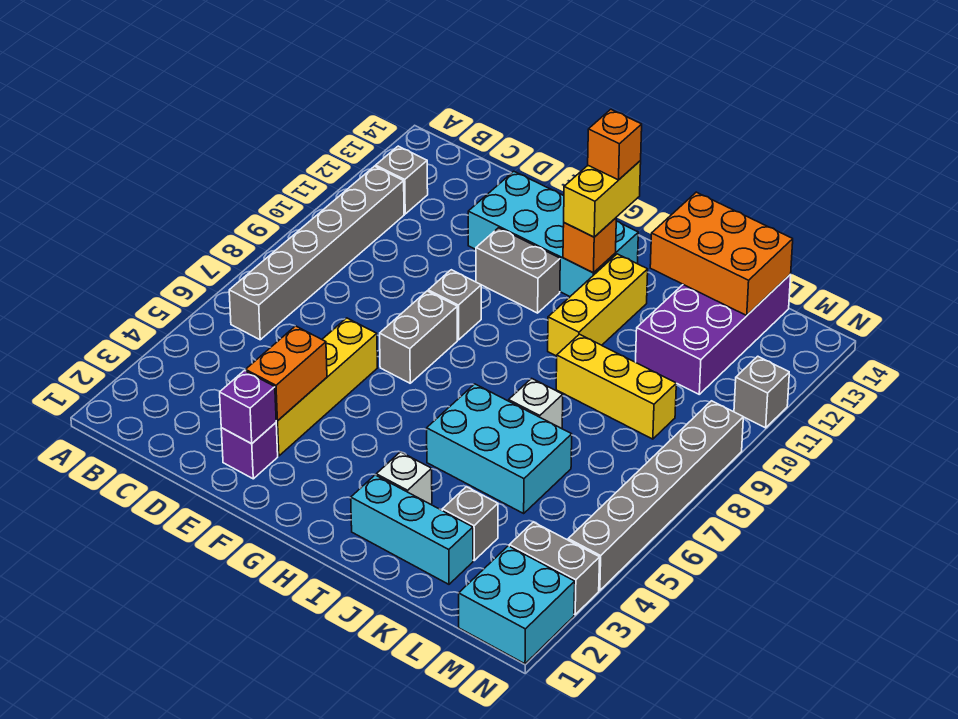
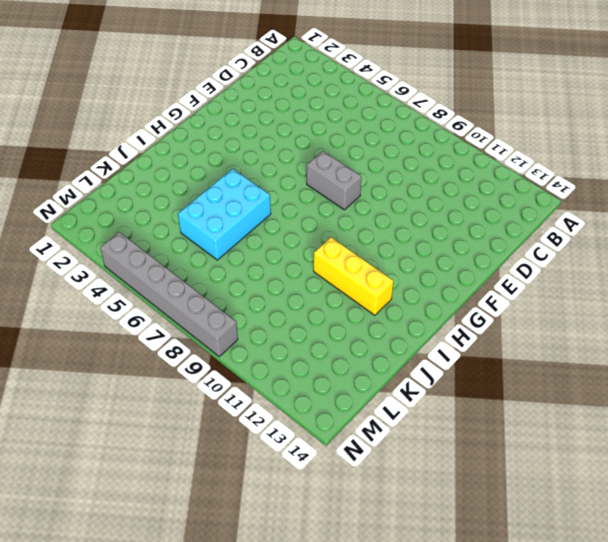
none -> grey 1x6 brick [229,166,404,340]
none -> grey 1x1 brick [376,146,428,214]
none -> purple 1x1 brick [221,423,278,479]

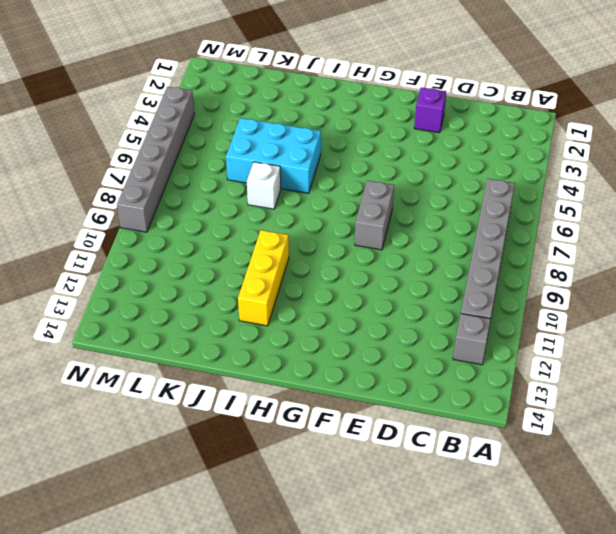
none -> yellow 1x4 brick [276,318,377,456]
none -> cyan 2x4 brick [468,171,638,296]
none -> grey 1x1 brick [428,270,481,340]

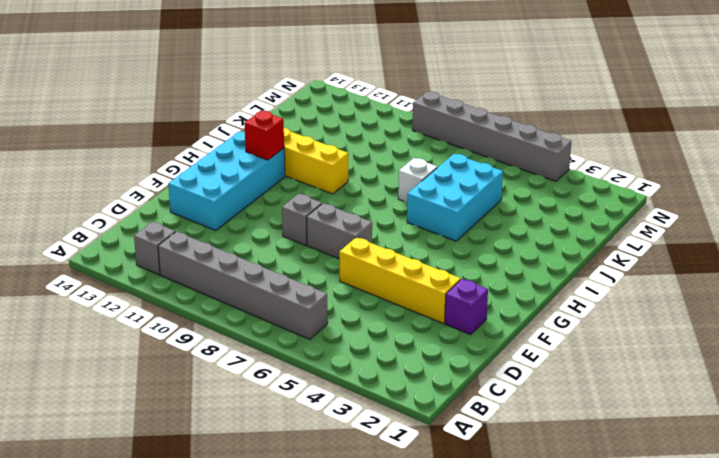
red 1x1 brick [245,111,284,160] -> orange 1x1 brick [563,218,616,273]
none -> grey 1x2 brick [476,228,560,313]
none -> cyan 1x3 brick [351,475,473,584]
none -> white 1x1 brick [376,452,432,504]

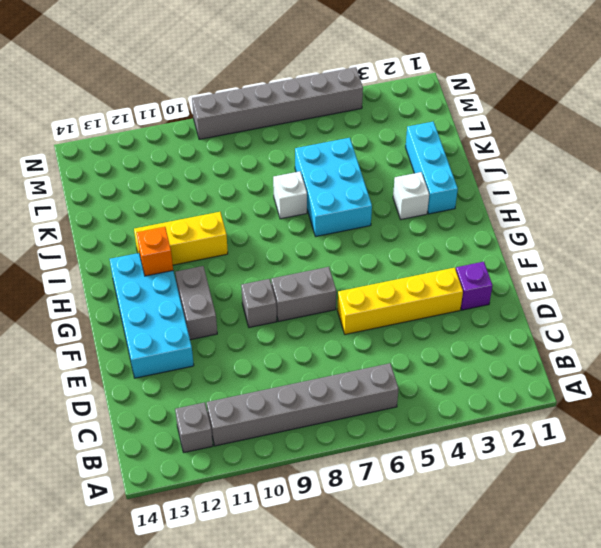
none -> yellow 1x3 brick [556,334,676,439]
none -> grey 1x1 brick [442,487,498,560]
none -> purple 2x4 brick [636,274,791,394]

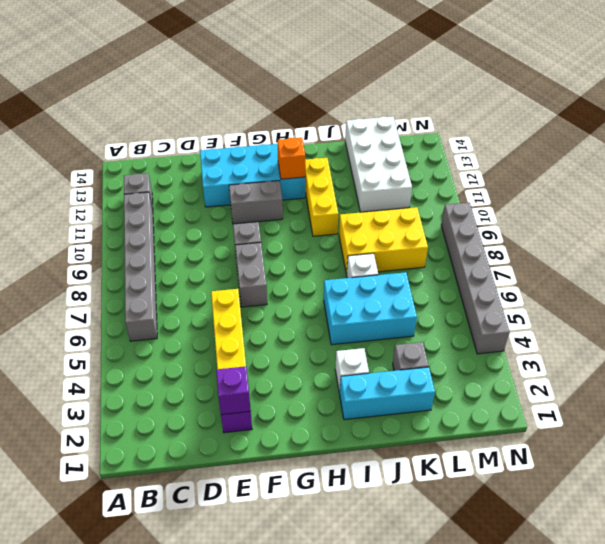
yellow 2x3 brick [339,207,428,274] -> yellow 1x3 brick [556,334,676,439]
white 2x4 brick [345,116,412,212] -> purple 2x4 brick [636,274,791,394]
none -> cyan 2x2 brick [459,546,575,664]
none -> grey 1x2 brick [509,522,600,615]
none -> grey 1x1 brick [734,356,789,428]

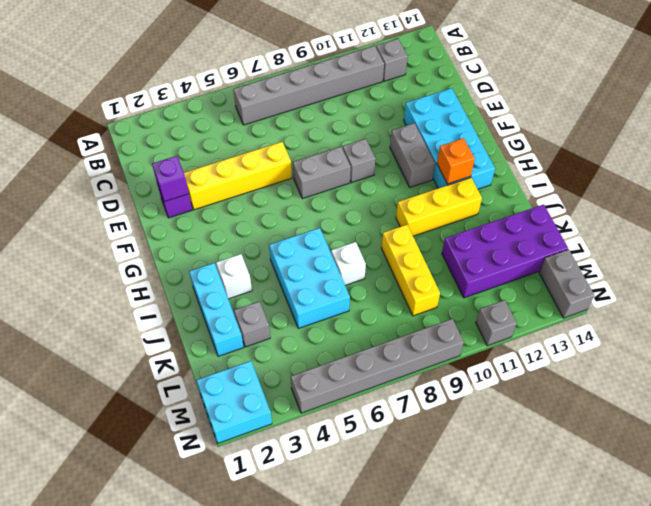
grey 1x2 brick [539,249,594,318] -> grey 1x2 brick moved to [509,522,600,615]
none -> orange 1x2 brick [246,326,327,421]
none -> orange 2x3 brick [650,192,793,315]
none -> yellow 1x2 brick [564,161,641,237]

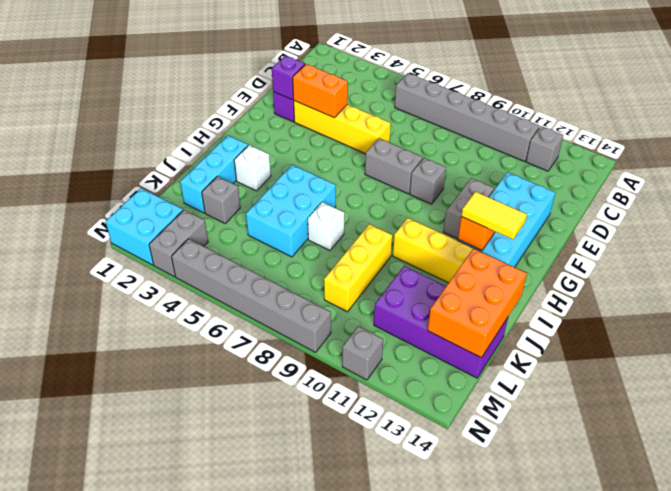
yellow 1x2 tile [461,192,527,239] -> yellow 1x2 brick [564,161,641,237]
none -> orange 1x1 brick [588,109,642,180]

